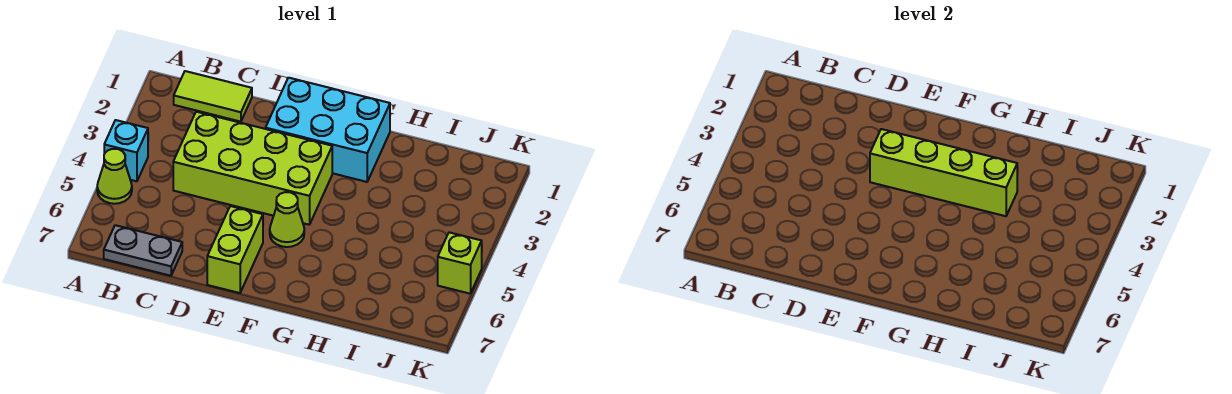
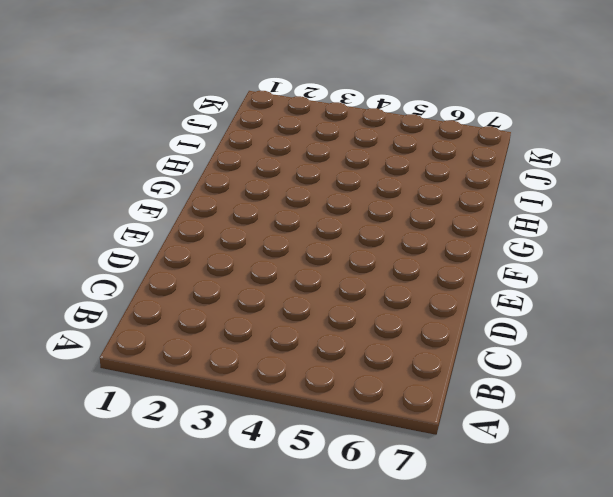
none -> cyan 1x1 brick [104,120,148,181]
none -> lime 1x1 cone [97,149,132,204]

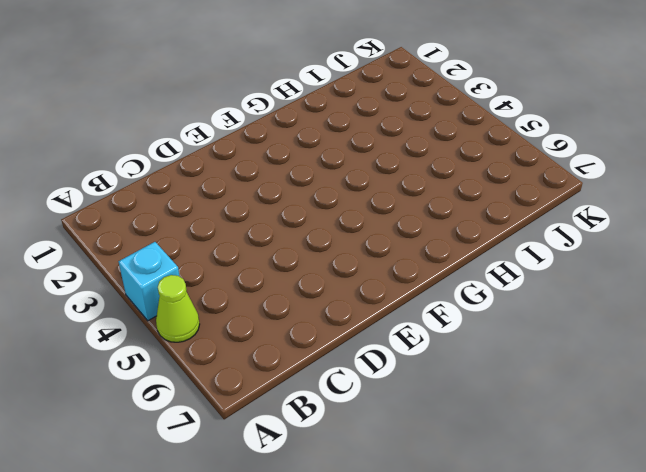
none -> lime 1x2 tile [174,71,252,122]
none -> grey 1x2 plate [104,225,182,276]

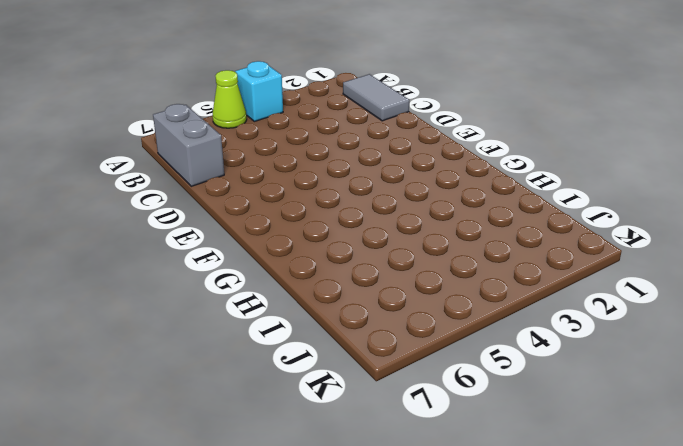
grey 1x2 tile [343,74,409,121] -> lime 1x2 tile [174,71,252,122]
grey 1x2 brick [153,104,224,186] -> grey 1x2 plate [104,225,182,276]
none -> lime 2x4 brick [173,112,332,225]
none -> cyan 2x3 brick [266,78,390,182]

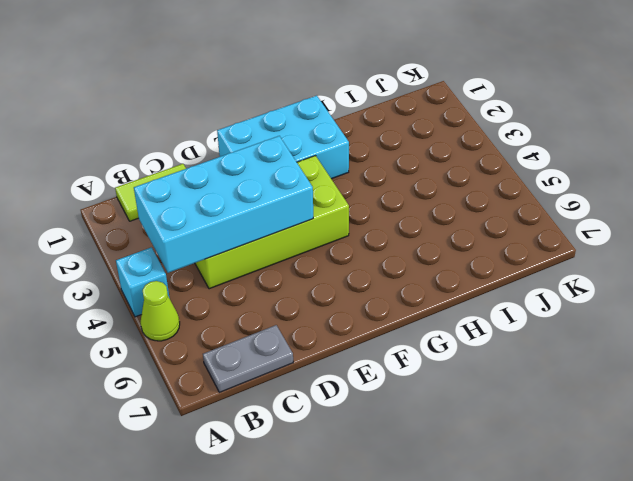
cyan 2x4 brick [134,136,313,273] -> lime 1x4 brick [870,129,1017,216]
none -> lime 1x2 brick [207,206,263,293]
none -> lime 1x1 cone [270,192,304,247]

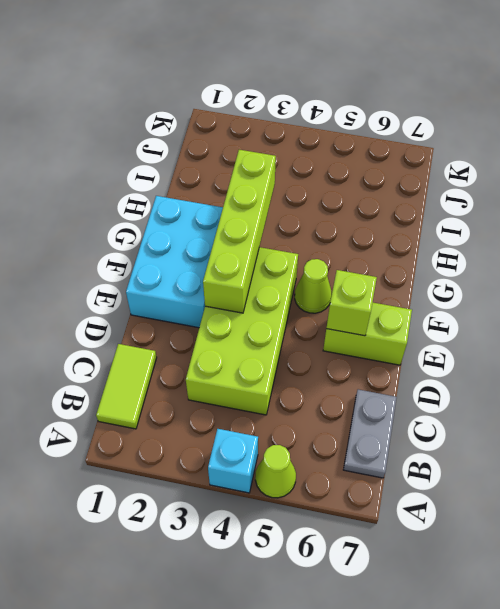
lime 1x1 brick [326,270,377,336] -> lime 1x1 brick moved to [438,232,482,294]

